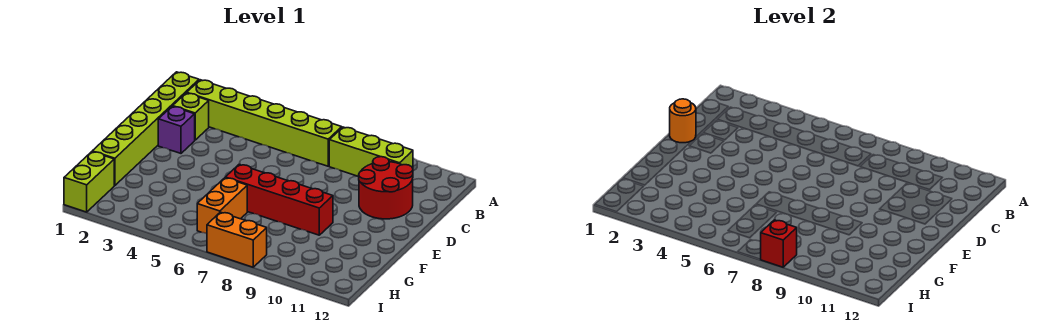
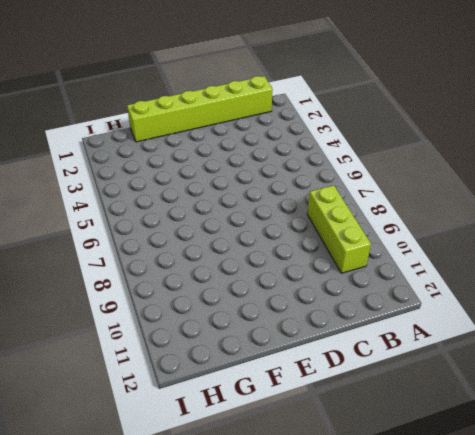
none -> lime 1x6 brick [187,80,342,166]
none -> lime 1x1 brick [173,93,209,140]
none -> red 2x2 round brick [359,157,413,219]

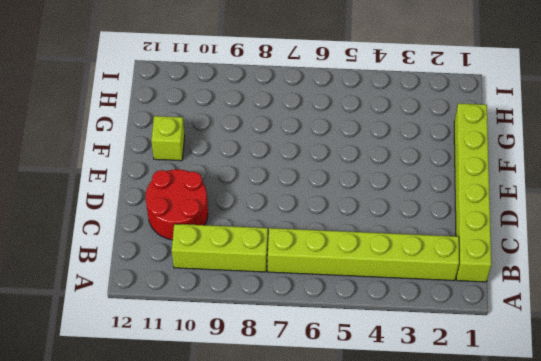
lime 1x1 brick [151,116,185,161] -> lime 1x1 brick moved to [173,93,209,140]
none -> purple 1x1 brick [158,106,195,153]
none -> red 1x4 brick [225,164,333,235]
none -> orange 1x2 brick [197,178,247,234]

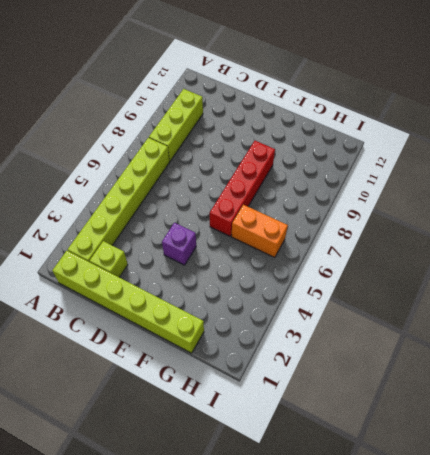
purple 1x1 brick [162,223,196,265] -> purple 1x1 brick moved to [158,106,195,153]
none -> red 2x2 round brick [359,157,413,219]
none -> lime 1x2 brick [64,152,114,212]
none -> orange 1x2 brick [207,212,267,267]

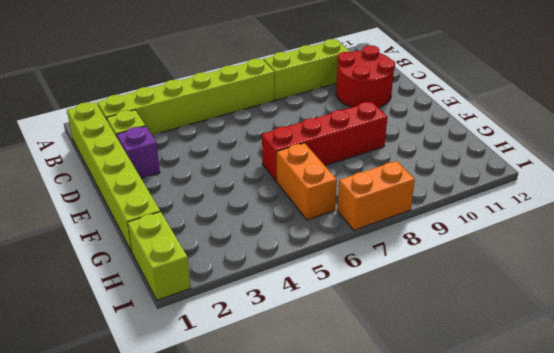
none -> orange 1x1 round brick [670,99,696,143]
none -> red 1x1 brick [760,220,797,267]

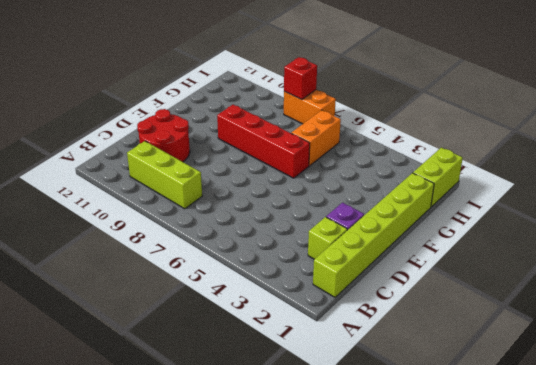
none -> lime 1x6 brick [187,80,342,166]
none -> orange 1x1 round brick [670,99,696,143]

